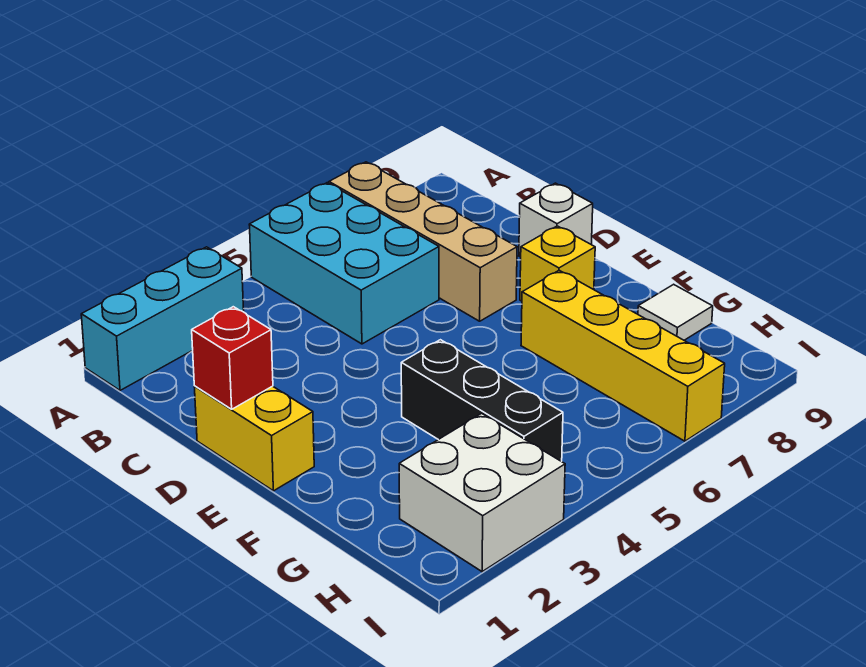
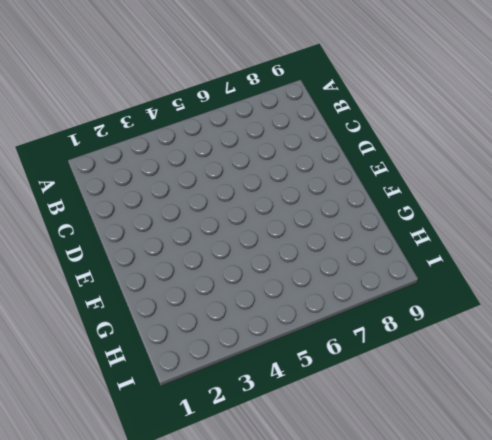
none -> cyan 1x3 brick [81,247,244,390]
none -> cyan 2x3 brick [249,183,439,344]

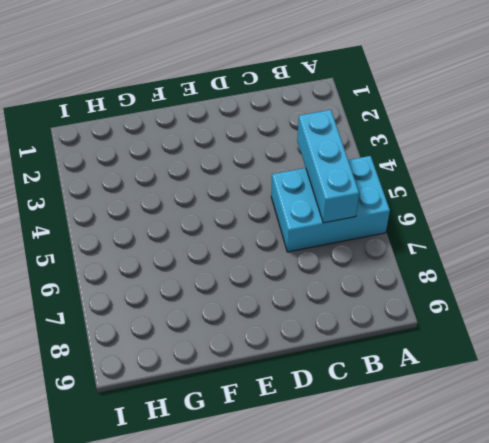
cyan 1x3 brick [297,110,359,223] -> cyan 1x3 brick moved to [81,247,244,390]
none -> tan 1x4 brick [329,162,517,321]
none -> yellow 1x2 brick [194,386,314,491]

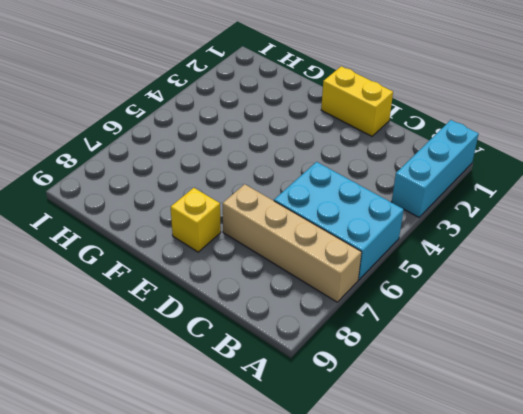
none -> white 1x1 brick [519,183,593,257]
none -> black 1x3 brick [401,340,563,461]

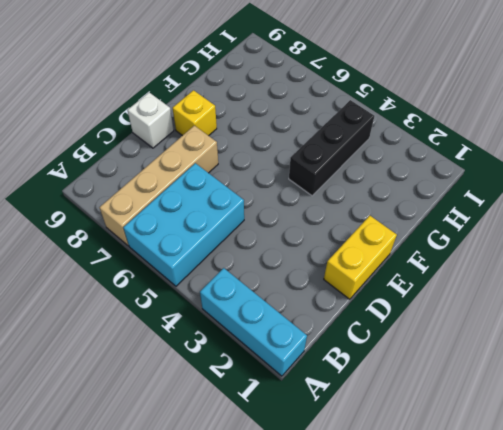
none -> yellow 1x4 brick [521,270,725,441]
none -> white 1x1 tile [638,284,713,340]

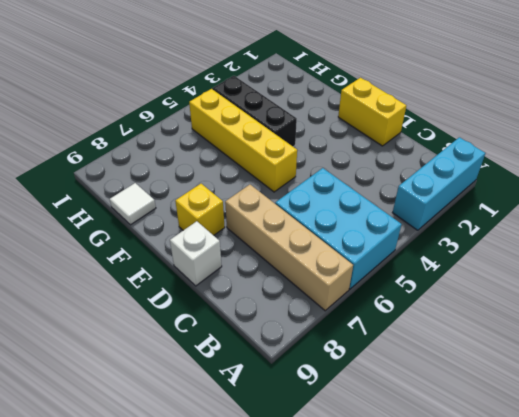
yellow 1x4 brick [189,89,297,192] -> yellow 1x4 brick moved to [521,270,725,441]
none -> white 2x2 brick [399,413,565,572]
none -> red 1x1 brick [192,307,273,409]

